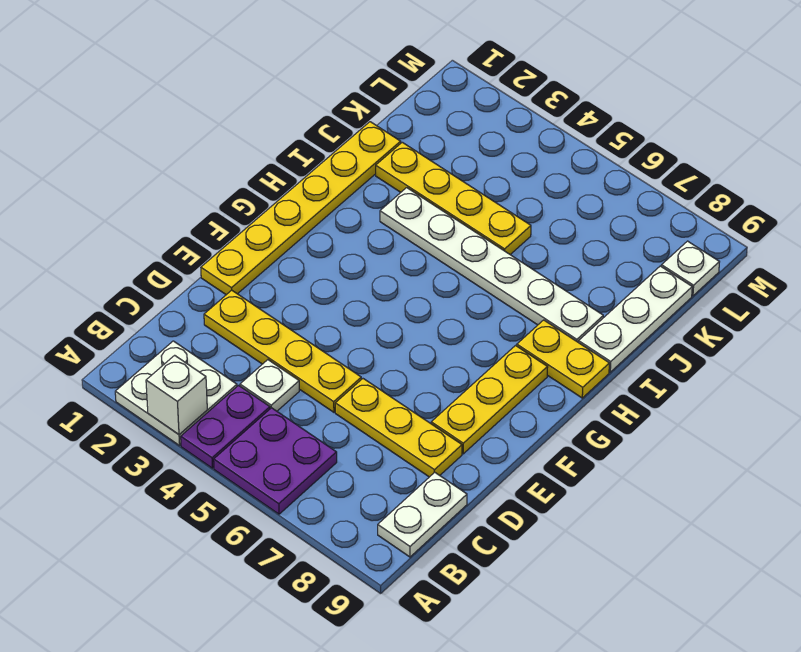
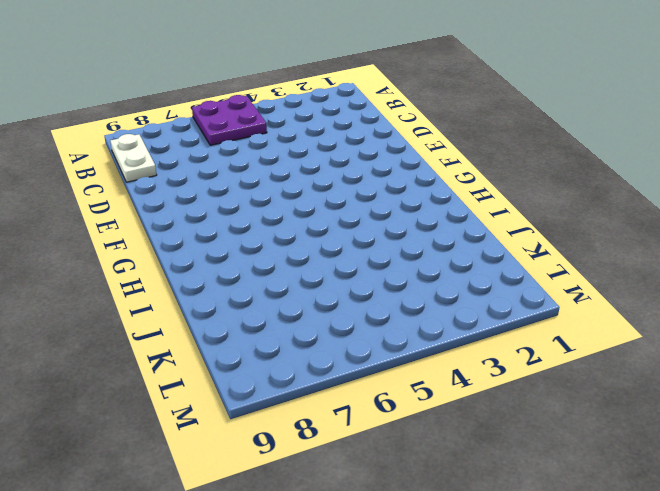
none -> white 2x2 plate [115,341,237,446]
none -> purple 1x2 plate [181,385,270,468]
none -> white 1x1 plate [240,360,299,411]

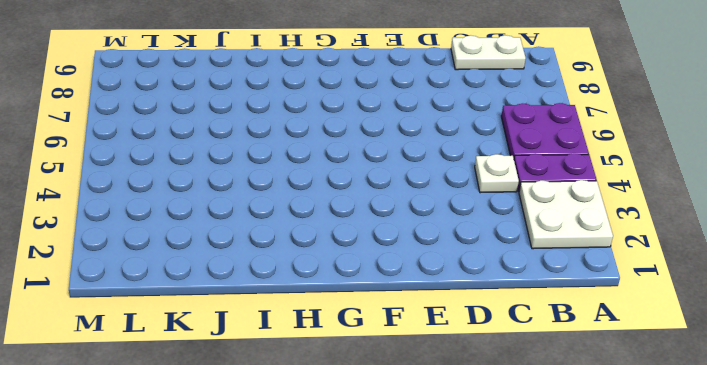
none -> yellow 1x4 plate [204,290,361,412]
none -> yellow 1x3 plate [335,379,462,477]
none -> yellow 1x6 plate [201,122,401,295]

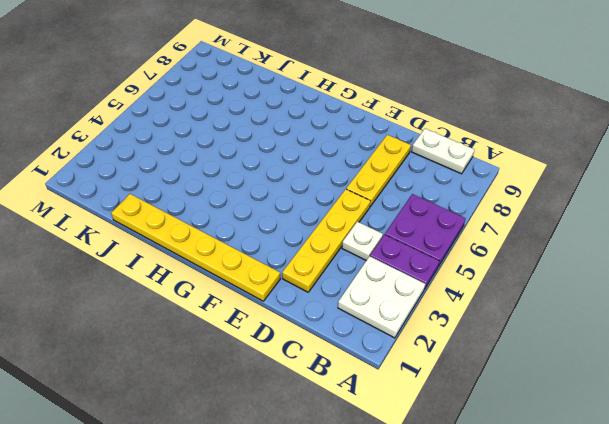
none -> yellow 1x3 plate [431,346,548,454]
none -> yellow 1x2 plate [517,320,609,398]
none -> white 1x6 plate [380,188,603,343]

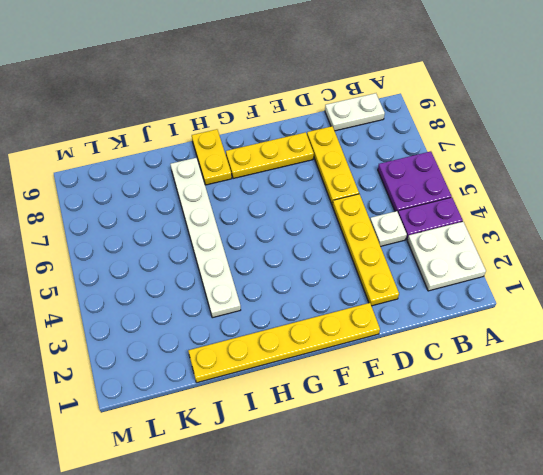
none -> white 1x3 plate [579,266,692,372]
none -> yellow 1x4 plate [376,142,531,254]
none -> white 1x1 plate [661,241,719,296]

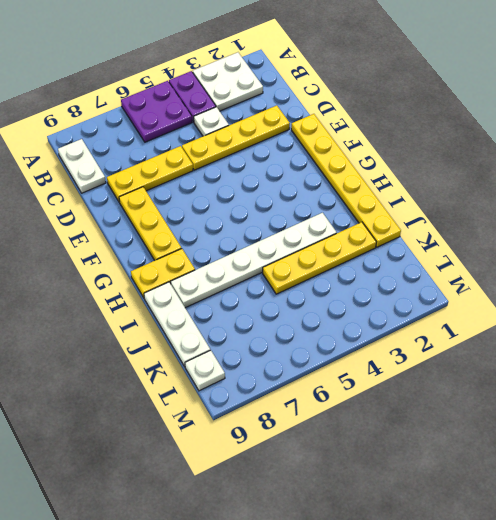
none -> white 1x1 brick [146,355,207,435]

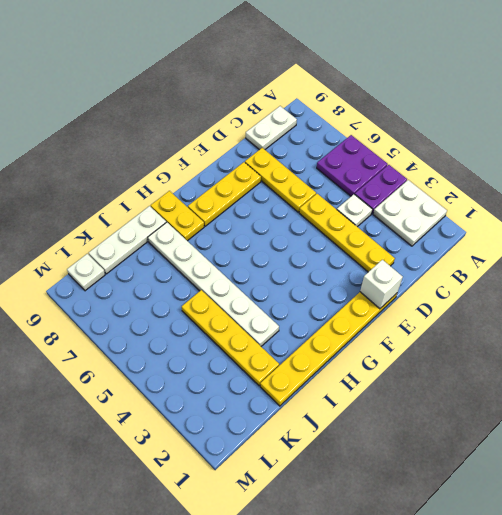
white 1x1 brick [360,260,403,309] -> white 1x1 brick moved to [146,355,207,435]

